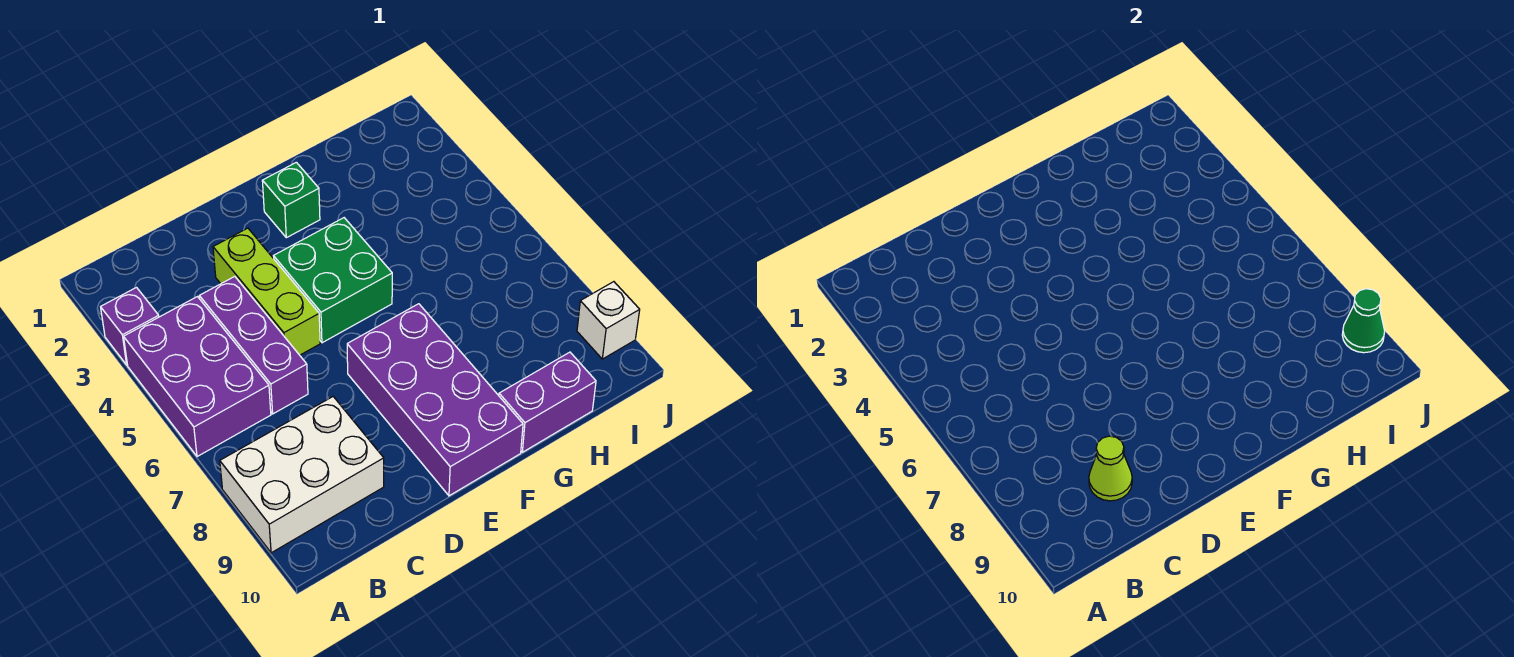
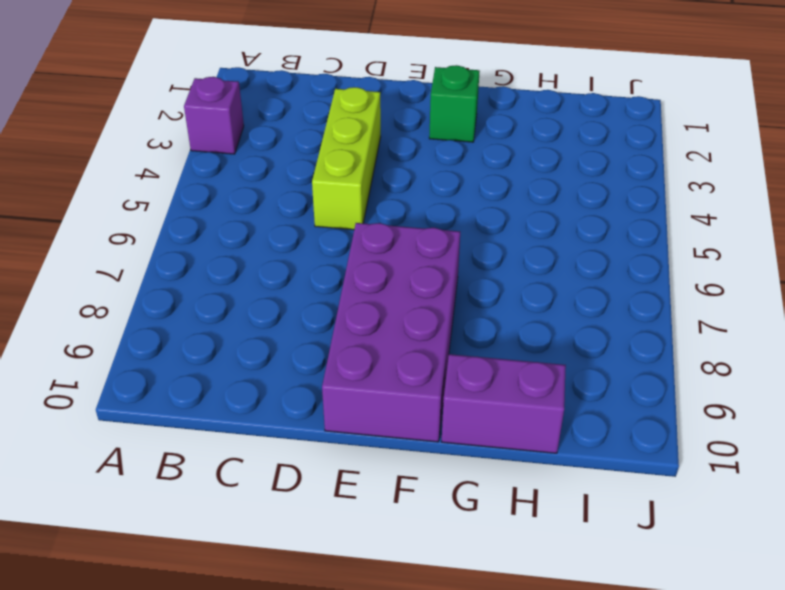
none -> purple 2x3 brick [124,297,271,457]
none -> white 2x3 brick [220,397,384,553]
none -> purple 1x3 brick [199,276,308,414]

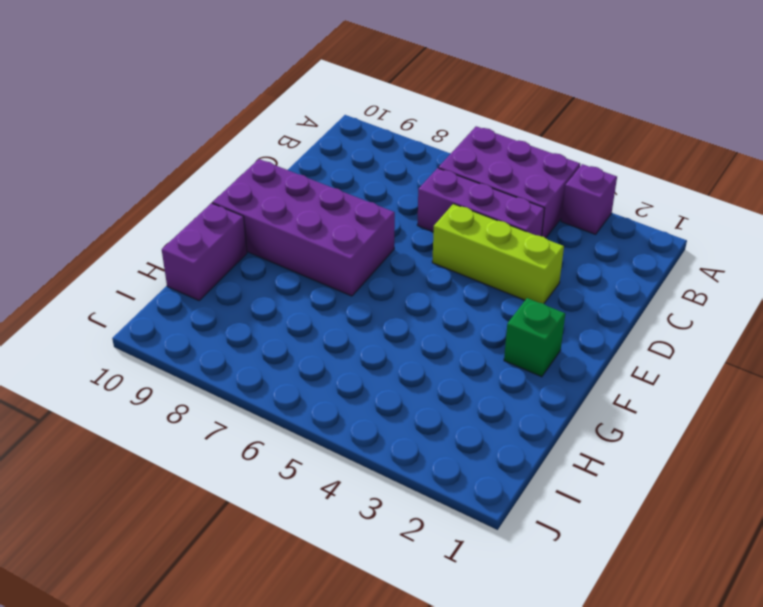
none -> white 2x3 brick [220,397,384,553]
none -> green 2x2 brick [274,218,392,343]
none -> white 1x1 brick [577,282,640,359]

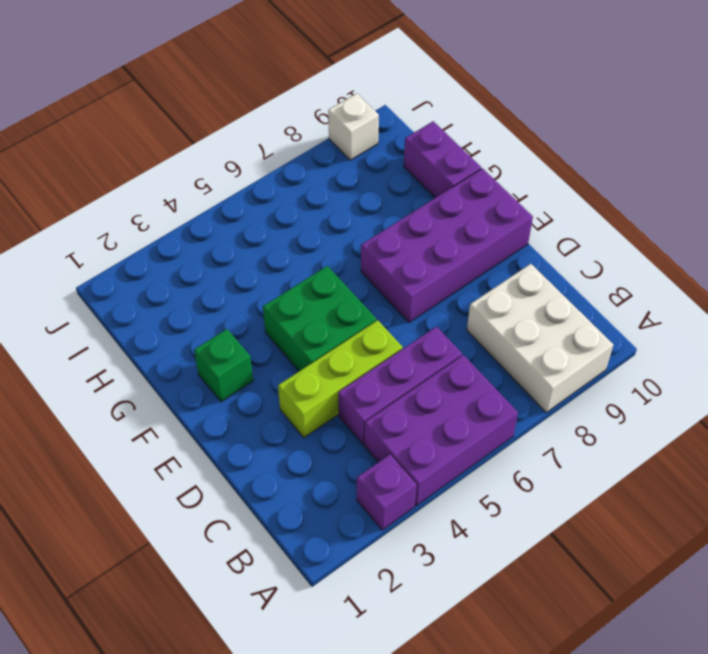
none -> lime 1x1 cone [1089,436,1132,501]
none -> green 1x1 cone [1342,289,1385,353]

